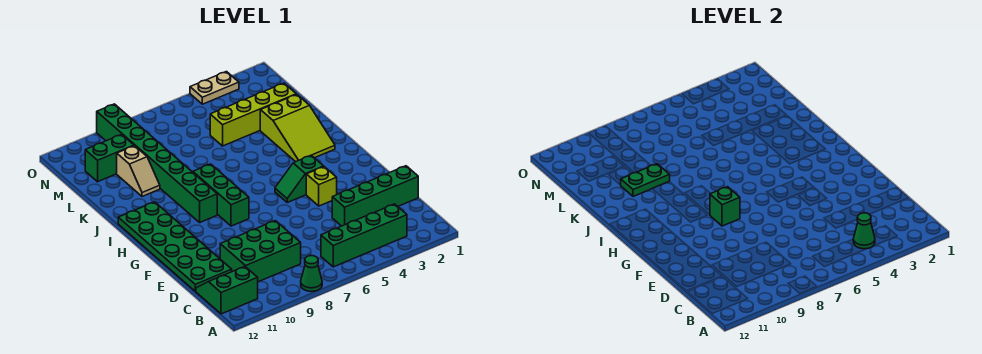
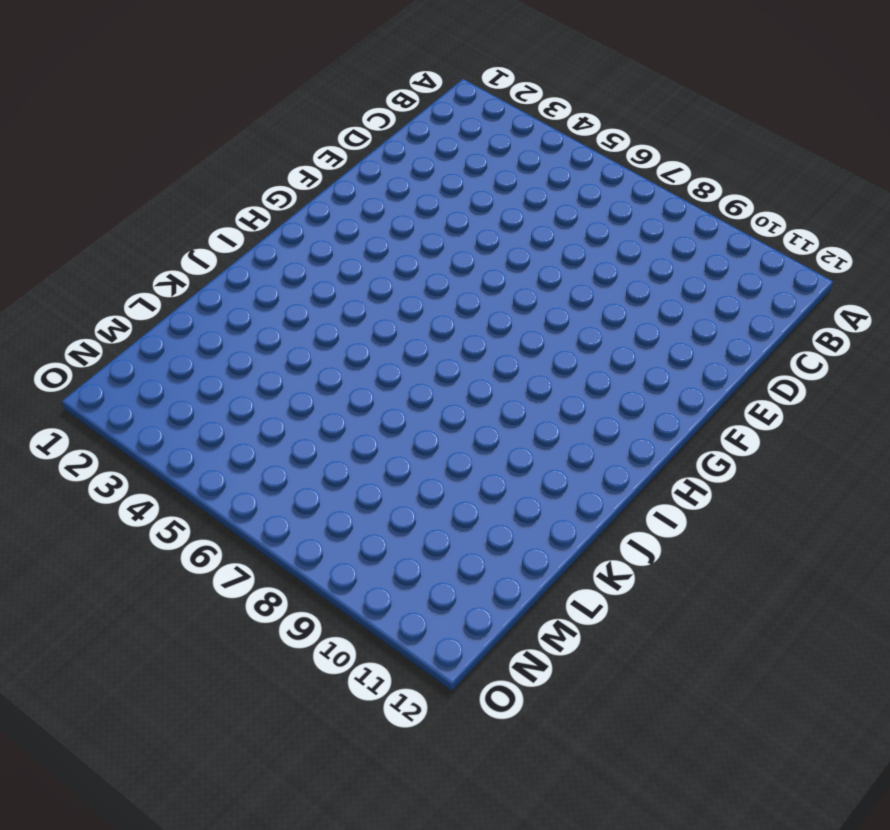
none -> green 1x1 cone [301,256,322,292]
none -> green 1x4 brick [321,204,407,267]
none -> green 2x2 slope [196,266,258,314]

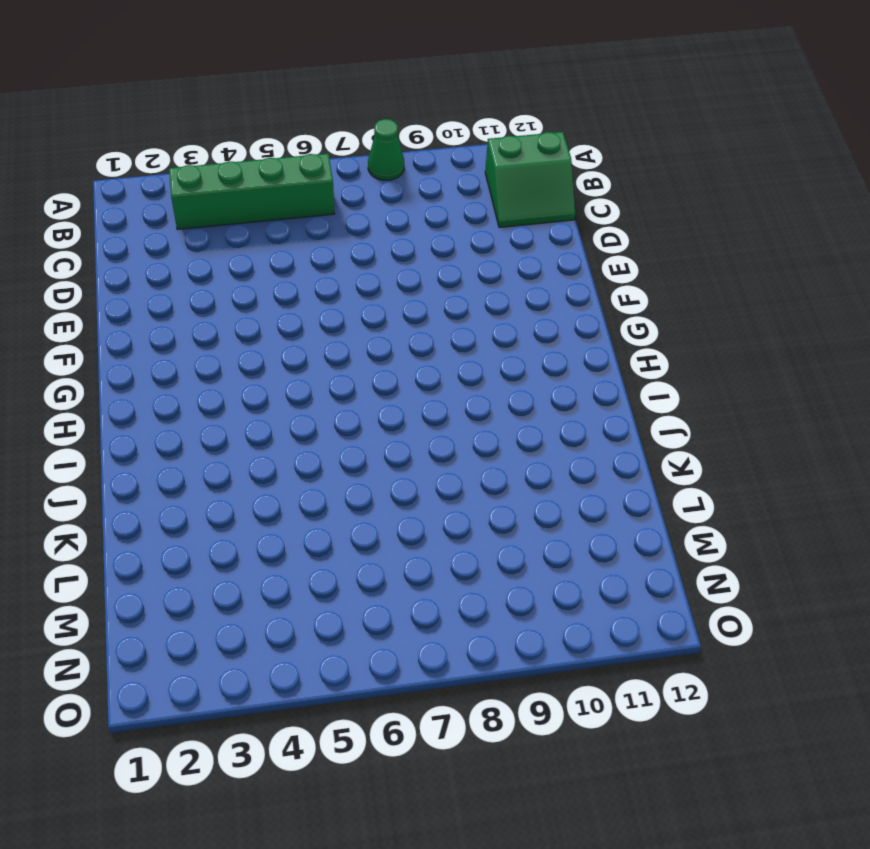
none -> green 2x3 brick [220,221,301,282]
none -> green 1x4 brick [332,166,418,226]
none -> green 2x6 plate [118,202,232,291]

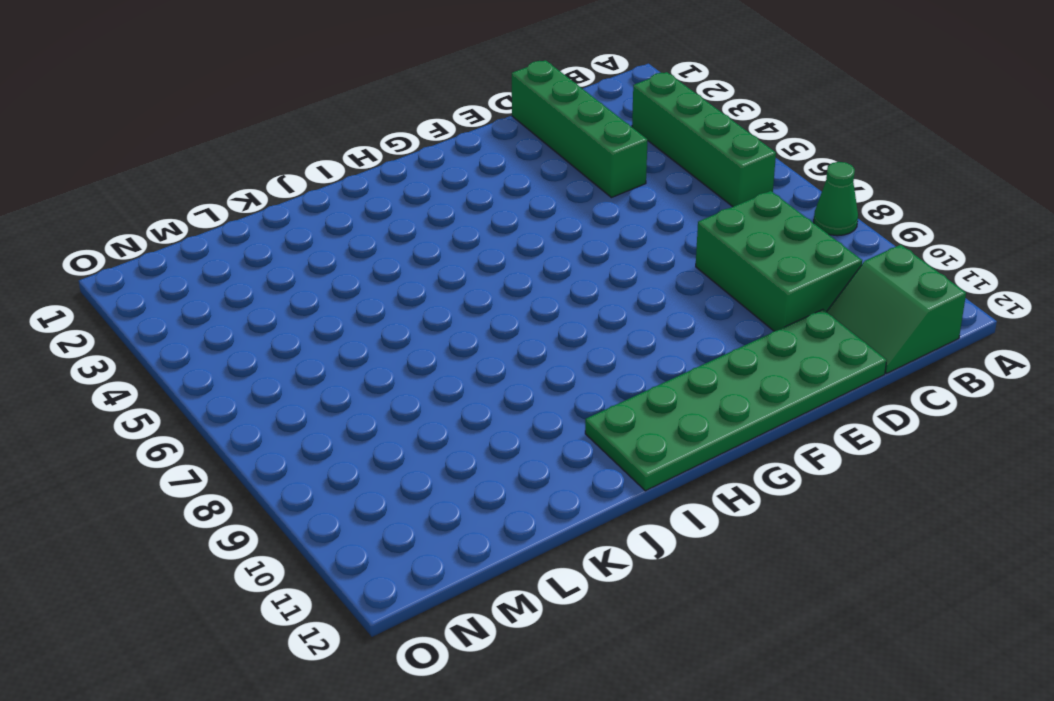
none -> lime 1x1 brick [306,167,337,206]
none -> green 1x2 slope [275,155,324,202]
none -> green 1x3 brick [193,164,249,226]

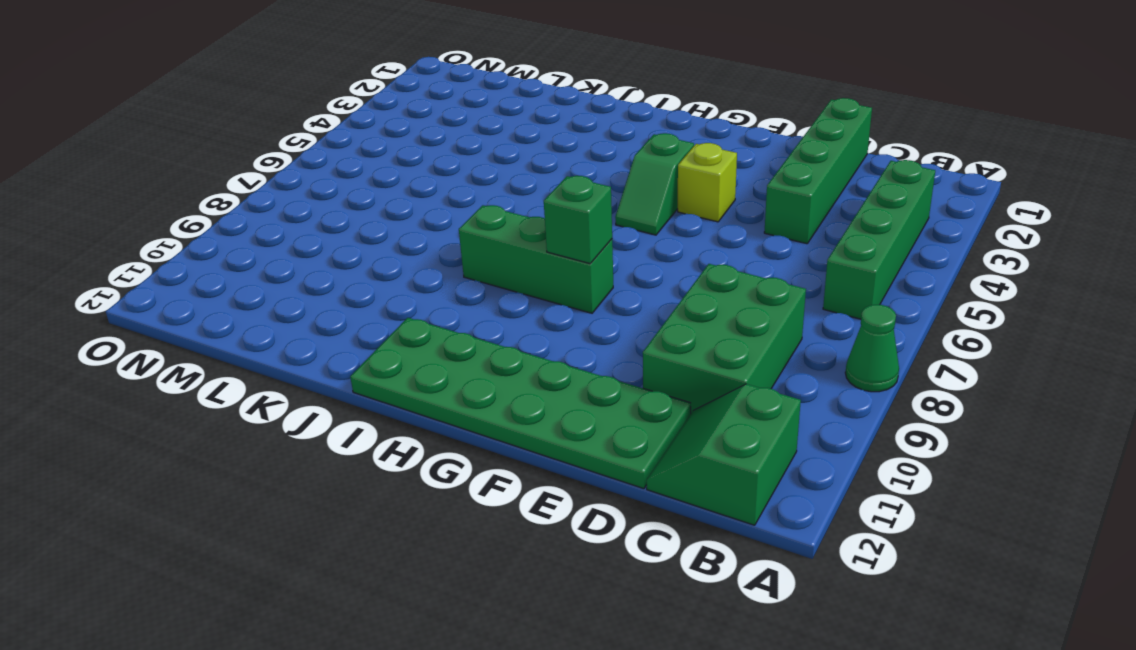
none -> green 1x8 brick [97,104,217,222]
none -> lime 2x3 slope [260,94,335,162]
none -> tan 1x2 slope [117,146,160,196]

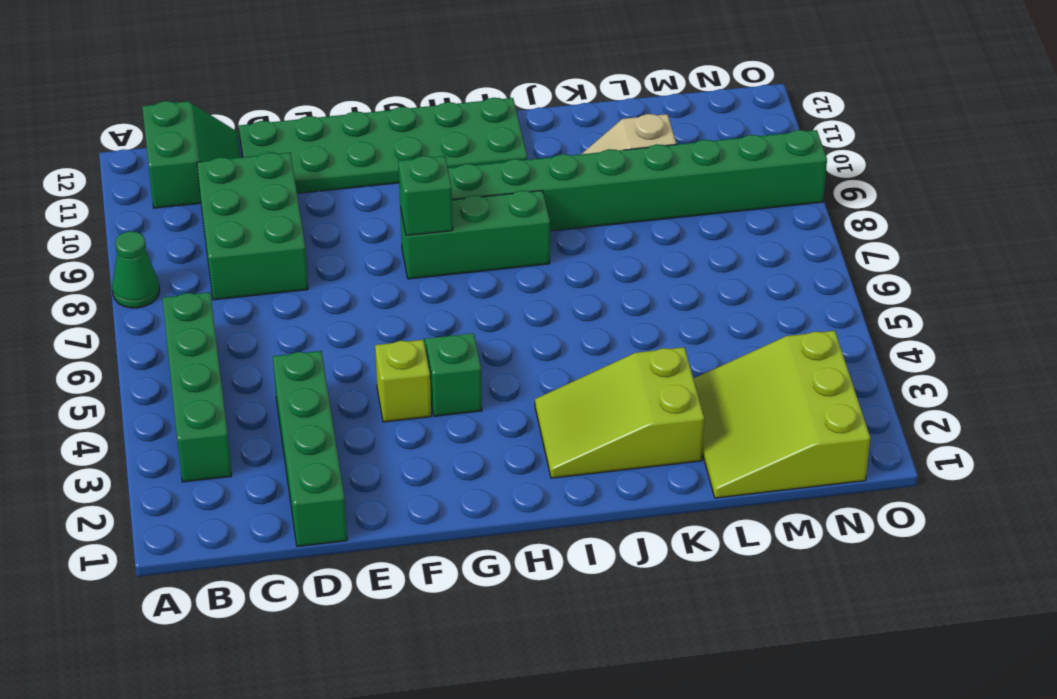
lime 3x3 slope [694,331,870,498] -> lime 1x4 brick [210,83,296,146]
none -> green 1x2 brick [85,135,134,182]
none -> tan 1x2 plate [190,72,239,104]
none -> green 1x1 cone [853,213,875,249]

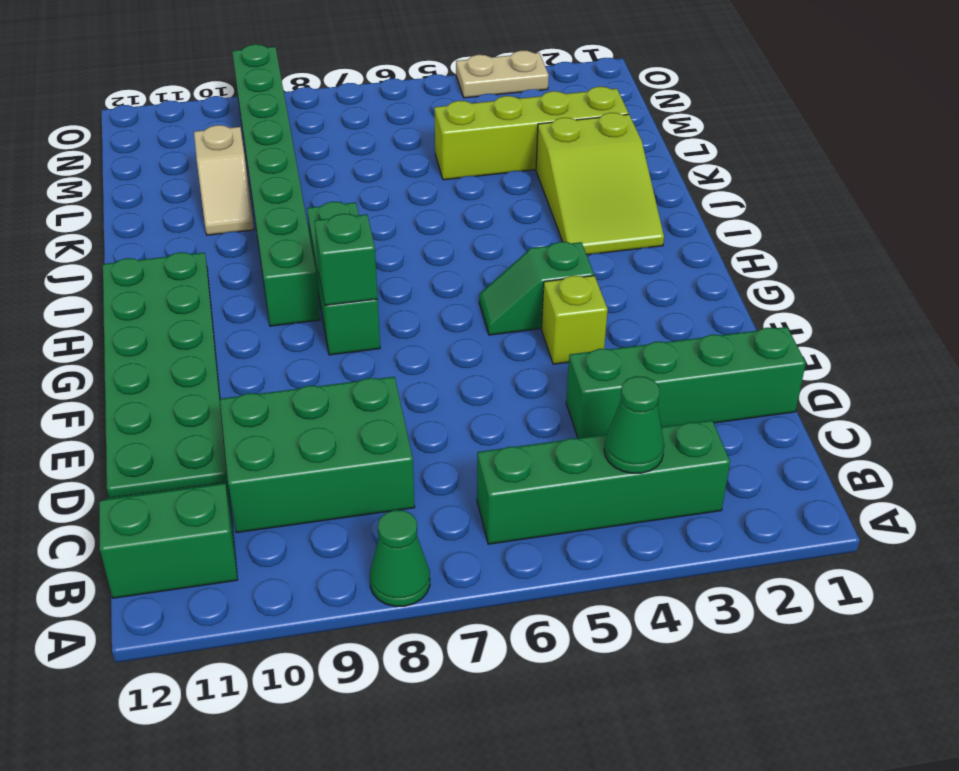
none -> green 1x2 brick [85,135,134,182]
none -> green 1x2 plate [621,164,670,196]

